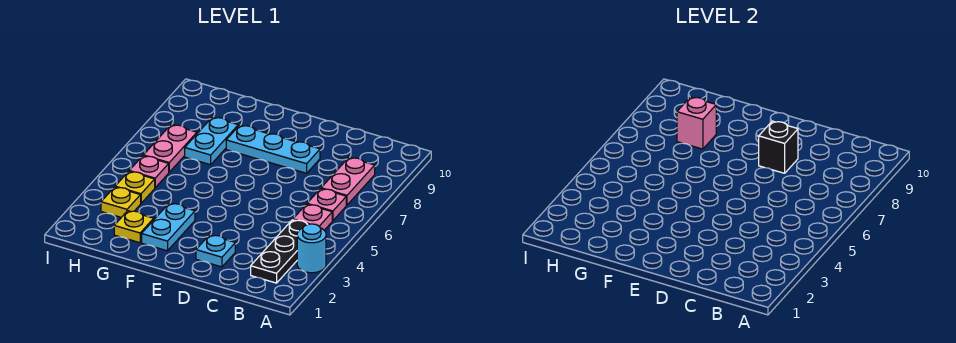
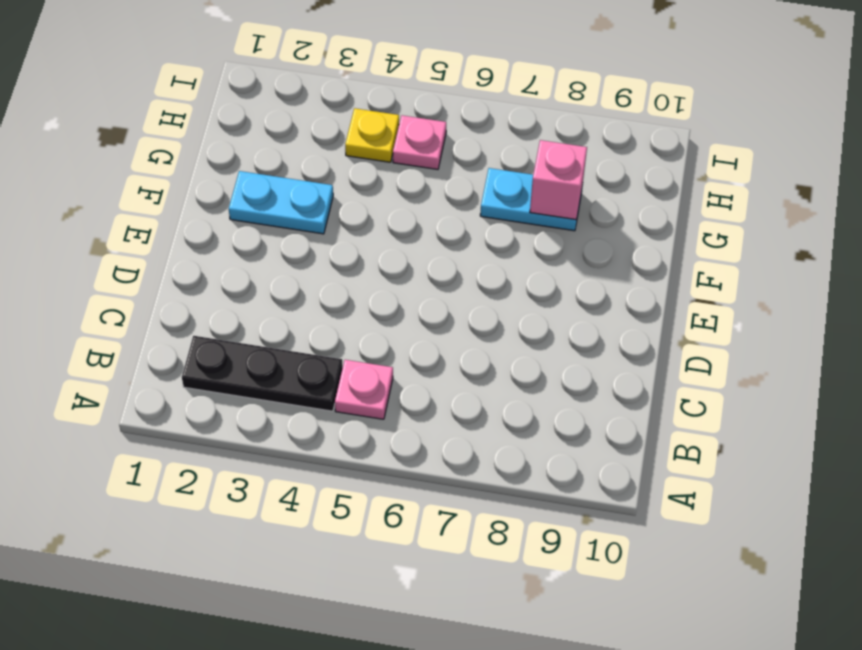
none -> cyan 1x1 round brick [297,224,326,273]
none -> pink 1x1 plate [307,189,346,221]
none -> pink 1x2 plate [321,157,375,205]

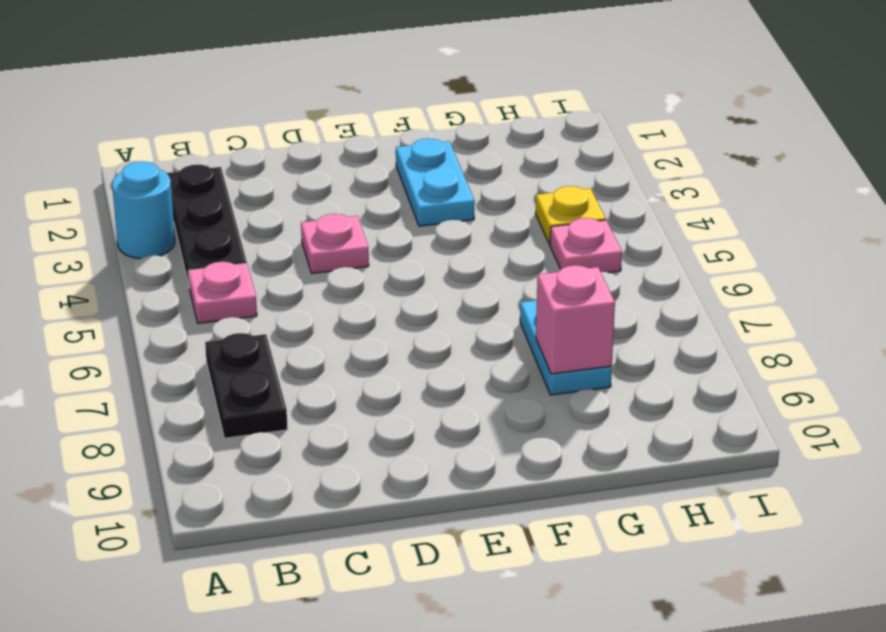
black 1x2 plate [205,333,288,438] -> pink 1x2 plate [321,157,375,205]
pink 1x1 plate [301,214,369,273] -> pink 1x1 plate moved to [307,189,346,221]
none -> cyan 1x1 plate [196,235,235,267]
none -> cyan 1x3 plate [226,125,320,173]
none -> yellow 1x1 plate [114,211,154,243]

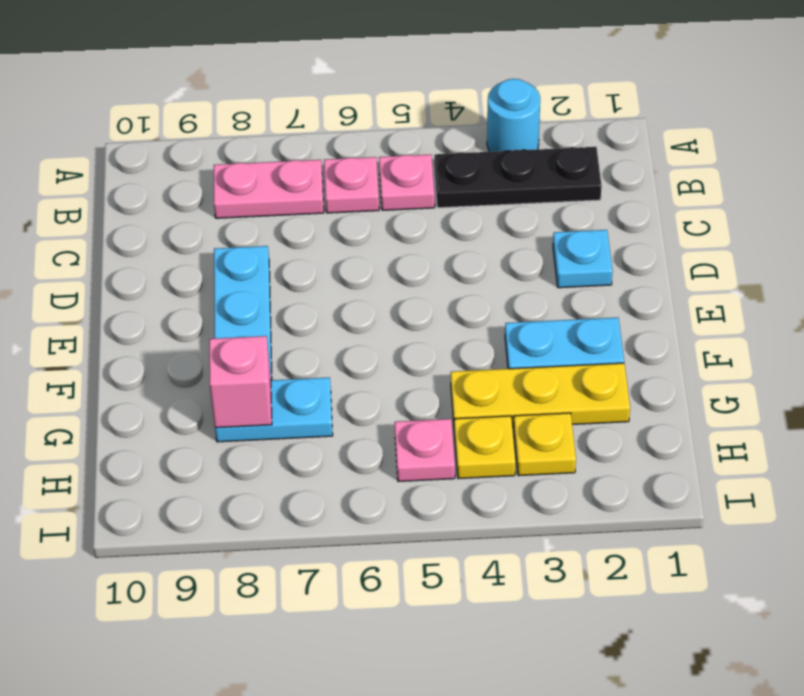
yellow 1x3 plate [451,363,630,427] -> yellow 1x1 plate [114,211,154,243]
none -> pink 1x2 plate [143,125,197,172]
none -> black 1x1 brick [759,121,798,173]

